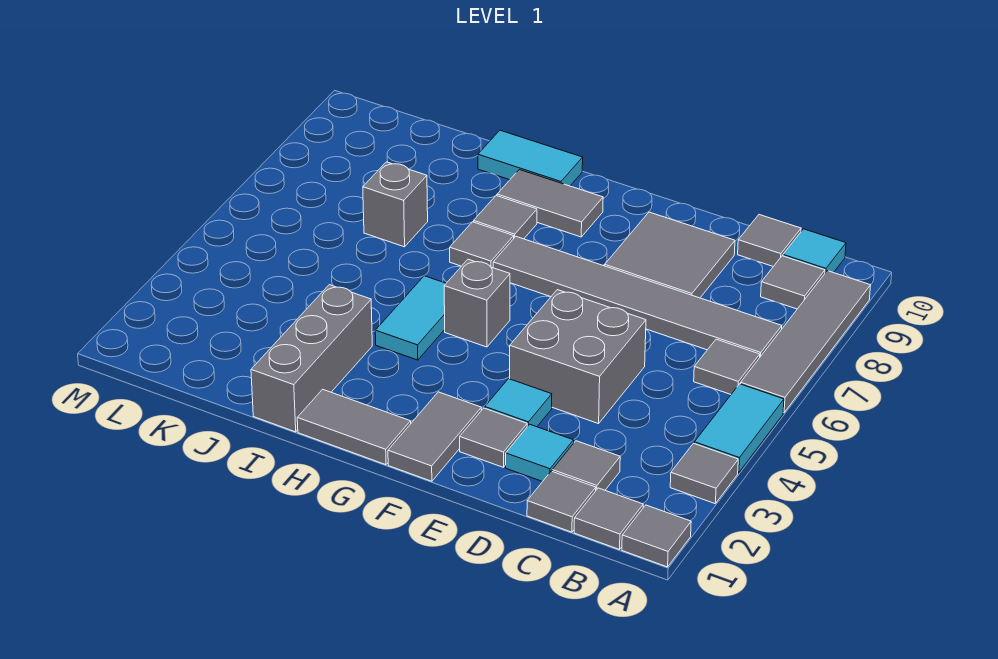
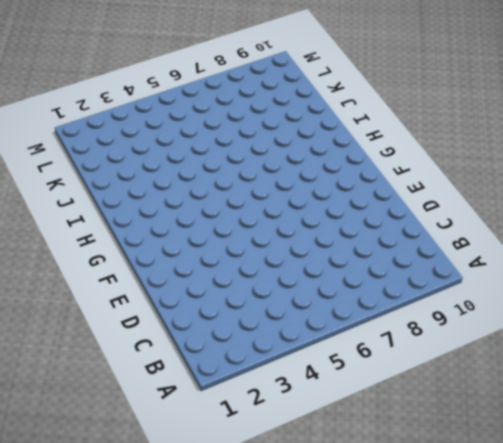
none -> grey 1x1 tile [622,505,691,567]
none -> grey 1x1 tile [670,443,738,503]
none -> cyan 1x2 tile [694,384,784,473]

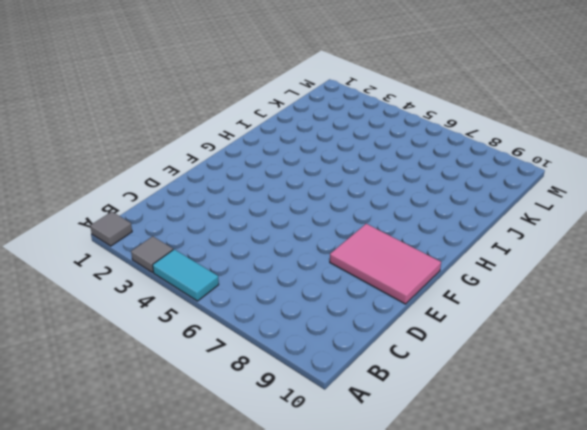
pink 2x3 tile [330,224,441,304] -> grey 2x2 tile [605,212,735,298]
none -> grey 1x4 tile [741,271,871,413]
none -> grey 1x1 tile [574,488,643,550]
none -> grey 1x1 tile [694,339,760,394]

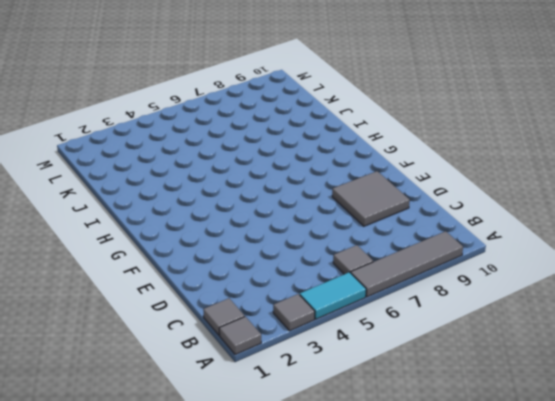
none -> grey 1x6 tile [493,237,782,357]
none -> grey 1x1 tile [761,256,825,309]
none -> cyan 1x1 tile [783,229,846,273]

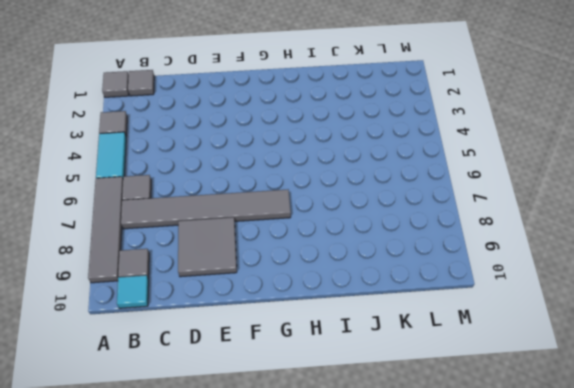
none -> grey 1x1 tile [527,471,596,532]
none -> grey 1x1 tile [552,441,620,490]
none -> grey 1x1 tile [738,215,801,267]

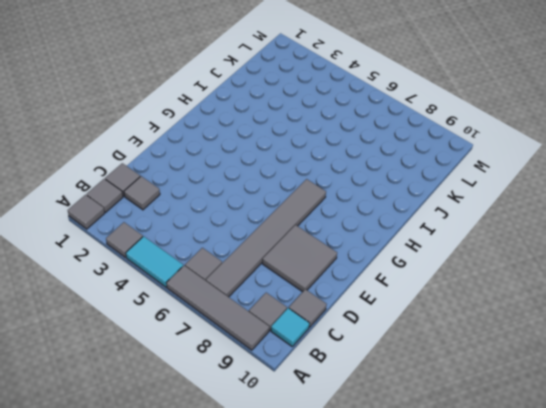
none -> cyan 1x1 tile [506,424,574,482]
none -> grey 2x2 brick [510,290,646,424]
none -> grey 1x1 tile [460,408,527,467]

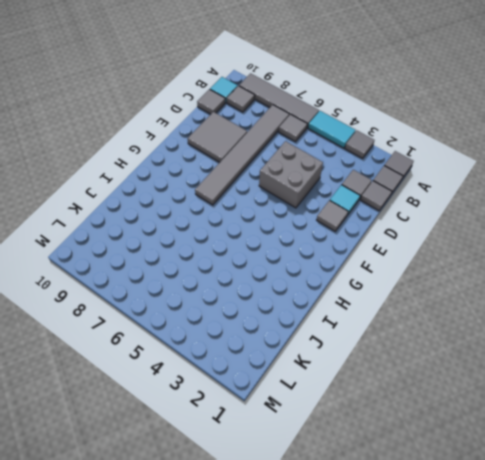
none -> cyan 1x1 tile [485,379,552,427]
none -> grey 1x2 tile [388,392,481,481]
none -> grey 1x2 tile [297,389,411,465]

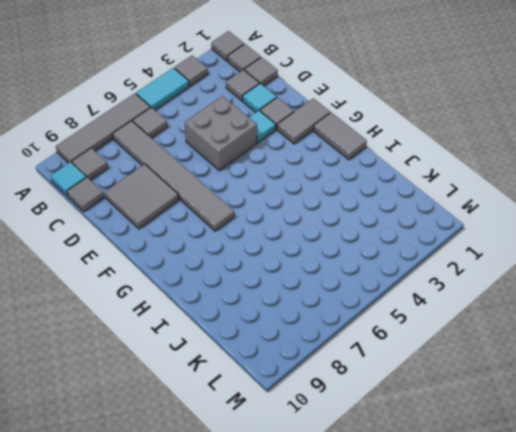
none -> grey 1x1 brick [444,259,510,347]
none -> grey 1x2 tile [497,170,603,237]
none -> cyan 1x2 tile [375,276,446,360]

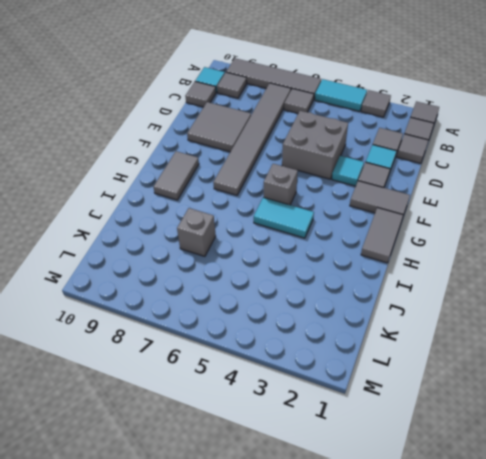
none -> grey 1x1 tile [450,222,514,268]
none -> grey 1x1 tile [474,195,537,239]
none -> cyan 1x2 tile [478,130,583,186]

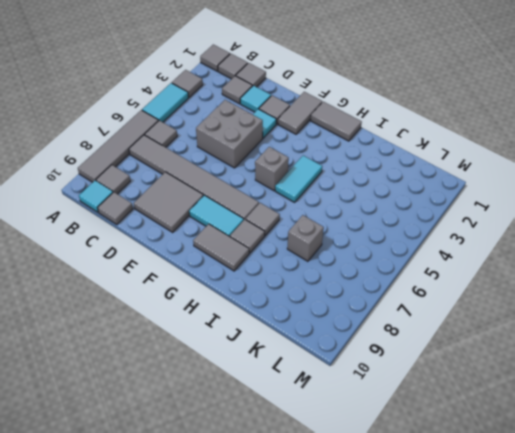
cyan 1x2 tile [189,195,244,237] -> cyan 1x2 tile moved to [478,130,583,186]
none -> grey 1x3 brick [251,285,372,432]

